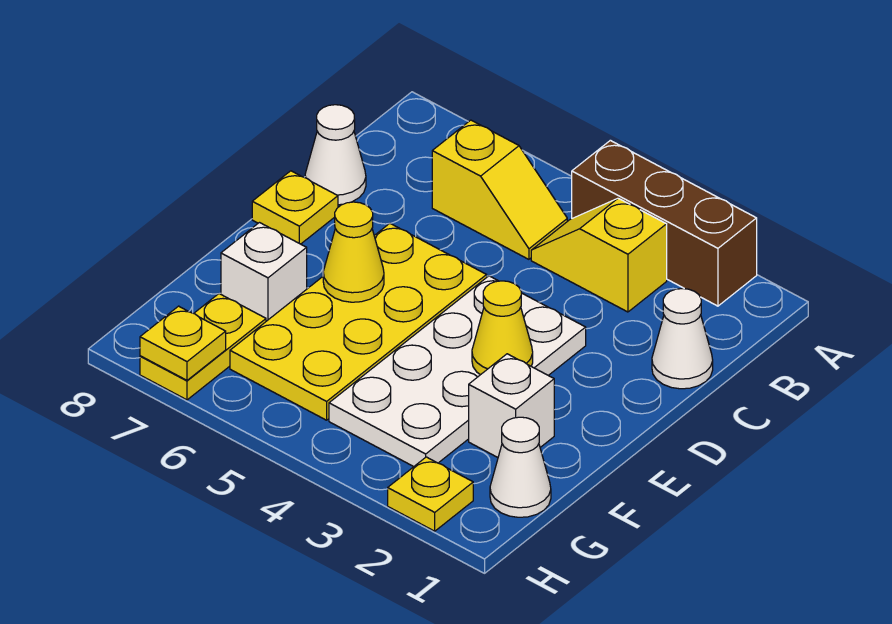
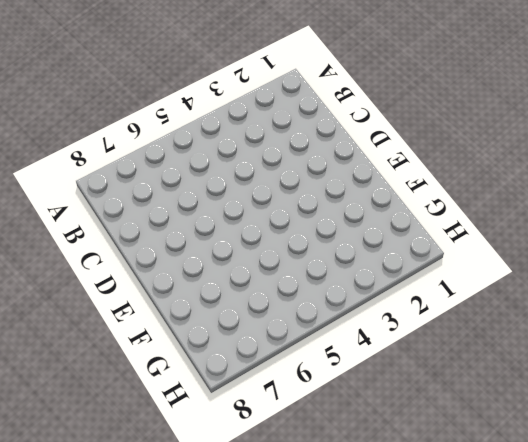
none -> brown 1x3 brick [572,140,757,306]
none -> yellow 1x2 slope [531,198,667,312]
none -> yellow 1x2 slope [432,120,567,259]

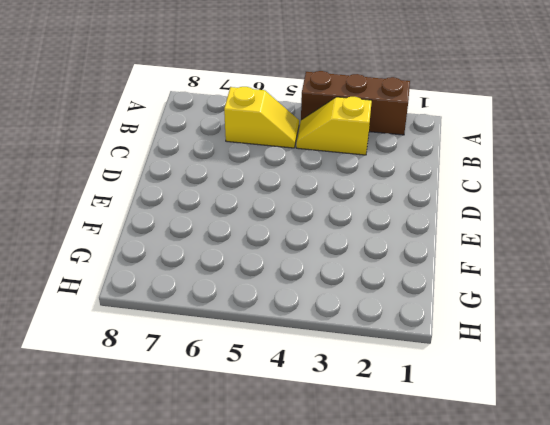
none -> white 1x1 cone [652,289,713,389]
none -> white 1x1 cone [305,105,366,205]
none -> white 2x4 plate [329,276,586,467]

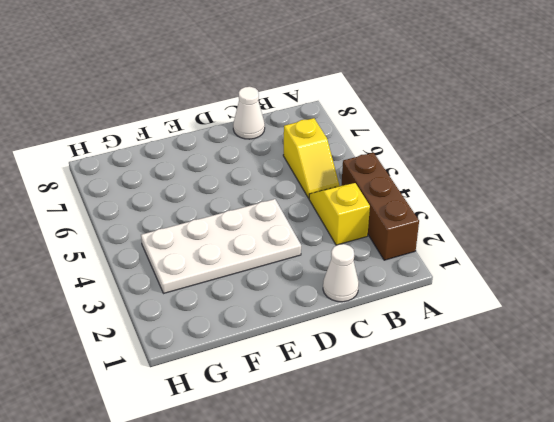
none -> yellow 2x4 plate [230,223,487,420]
none -> yellow 1x1 plate [252,171,338,244]
none -> white 1x1 brick [469,354,554,457]

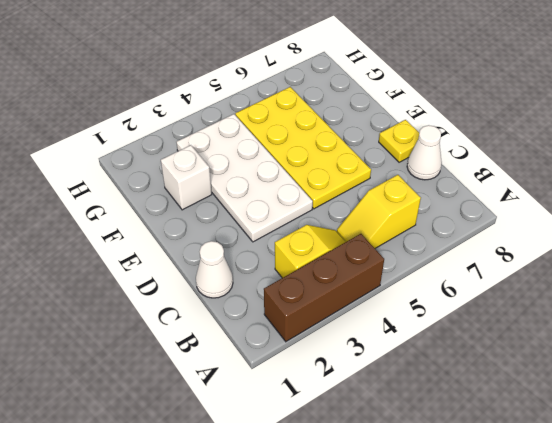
none -> white 1x1 brick [221,223,307,321]
none -> white 1x1 cone [490,417,551,517]
none -> yellow 1x2 plate [140,294,266,400]

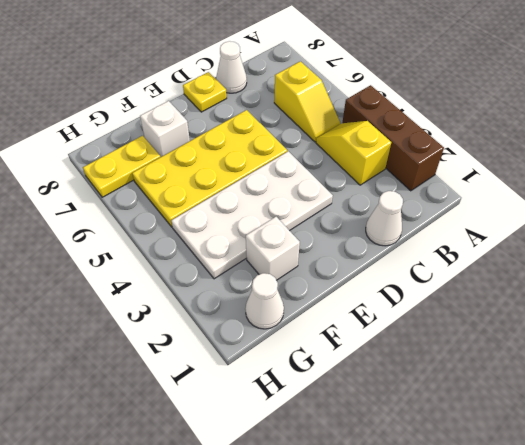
none -> yellow 1x1 plate [388,457,473,531]
none -> yellow 1x1 cone [472,281,533,375]
none -> yellow 1x1 cone [323,202,384,302]

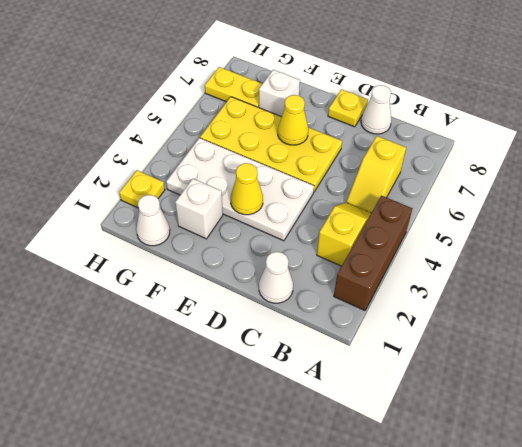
none -> yellow 1x1 plate [140,306,226,380]

